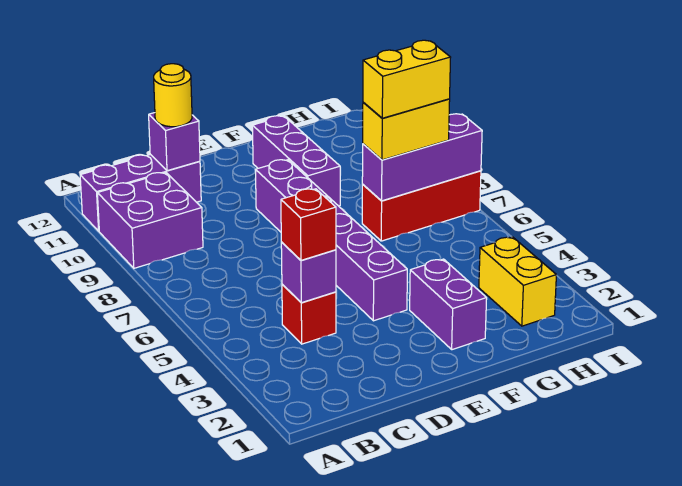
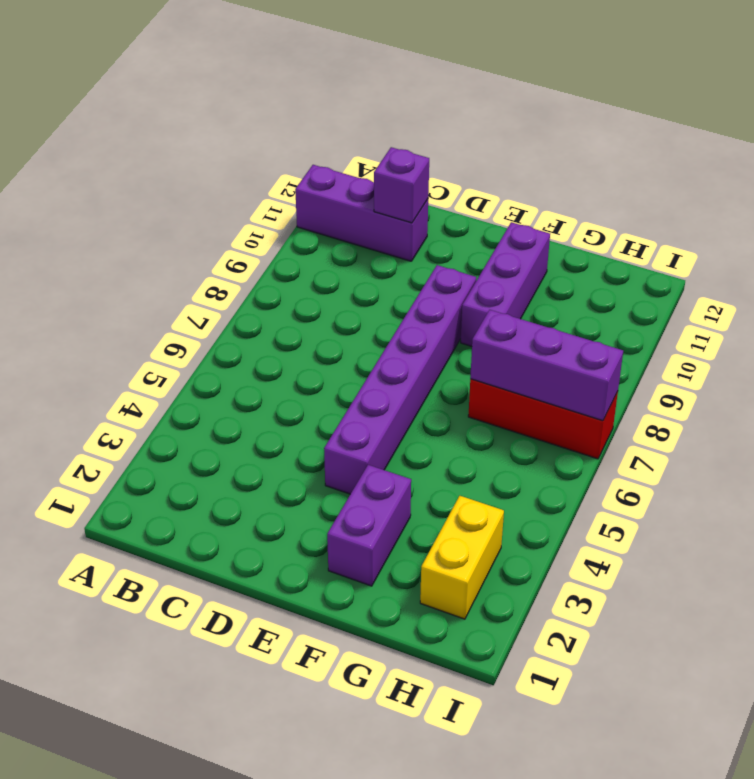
none -> purple 2x2 brick [97,173,203,268]
none -> red 1x1 brick [282,284,336,344]
none -> purple 1x1 brick [281,242,336,303]

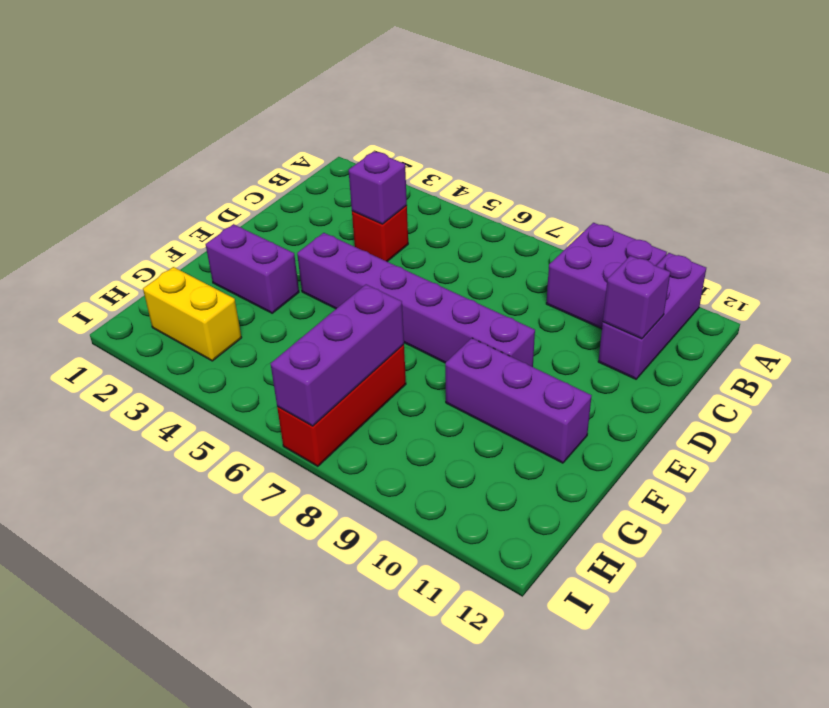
none -> red 1x1 brick [281,189,336,260]
none -> yellow 1x1 round brick [154,64,192,127]
none -> yellow 1x2 brick [363,99,450,160]

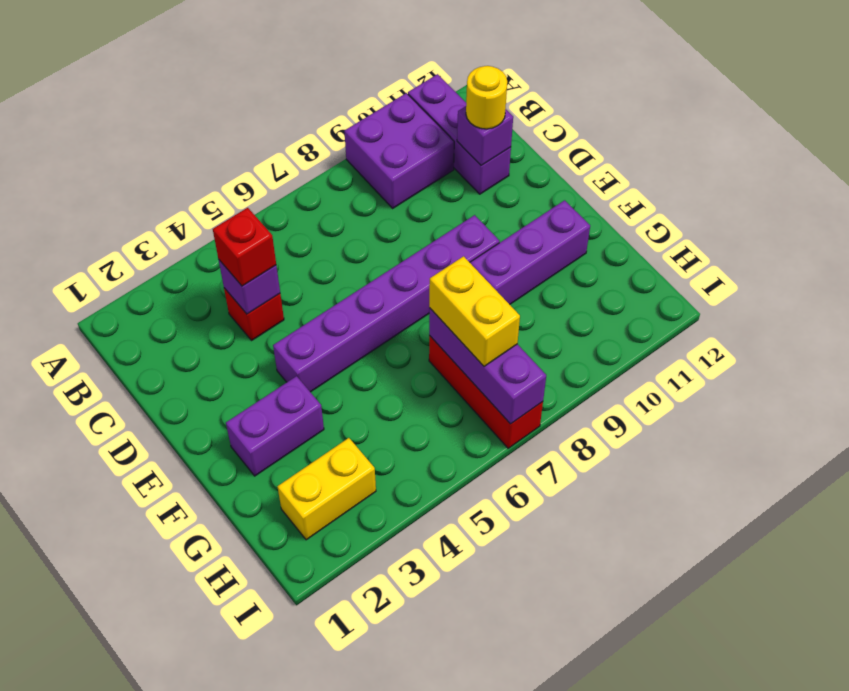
none -> yellow 1x2 brick [363,40,451,118]

